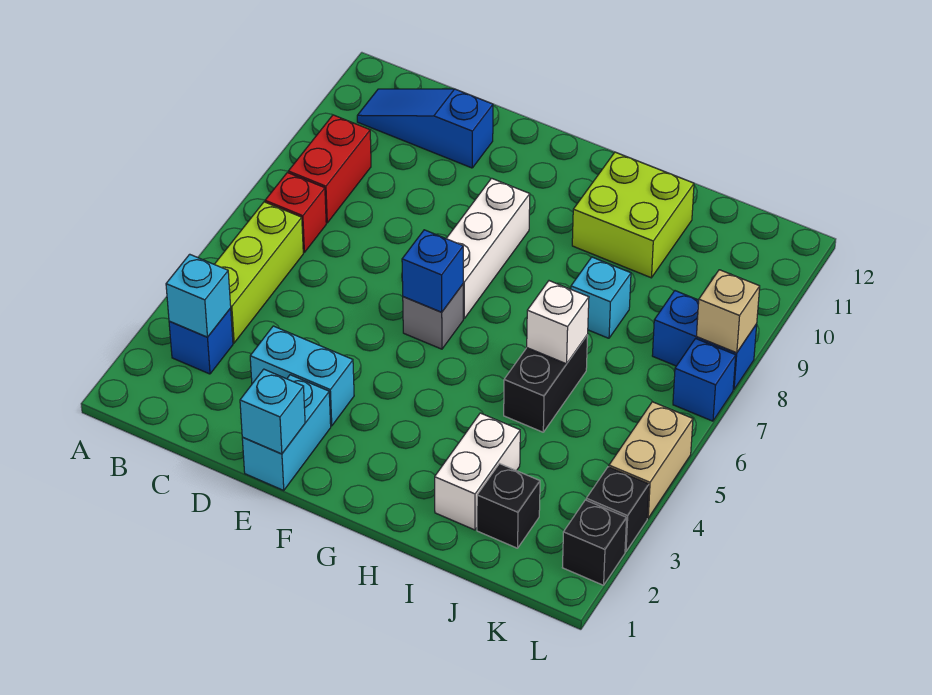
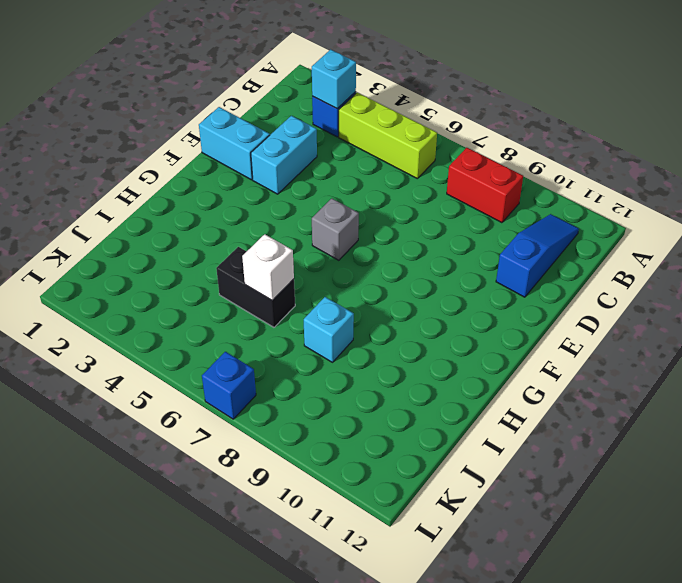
none -> red 1x1 brick [265,173,326,252]
none -> white 1x3 brick [446,178,530,318]
none -> lime 2x2 brick [572,152,694,278]

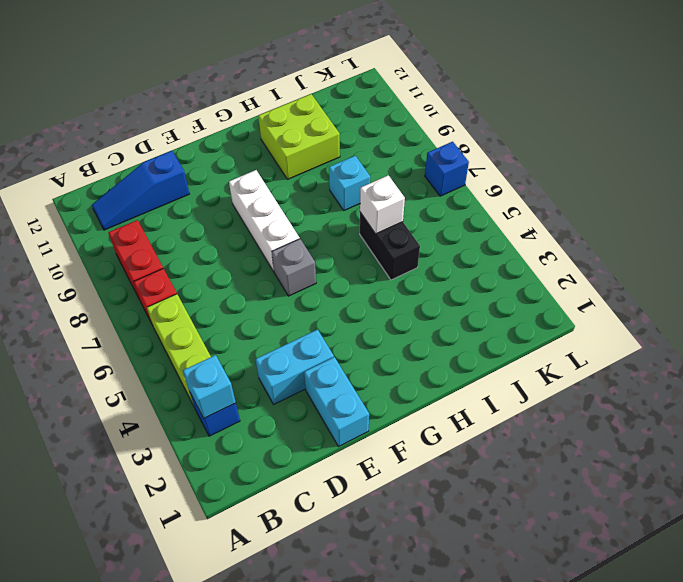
none -> white 1x2 brick [435,413,520,530]
none -> black 1x1 brick [477,464,540,548]
none -> blue 1x2 brick [652,291,757,390]

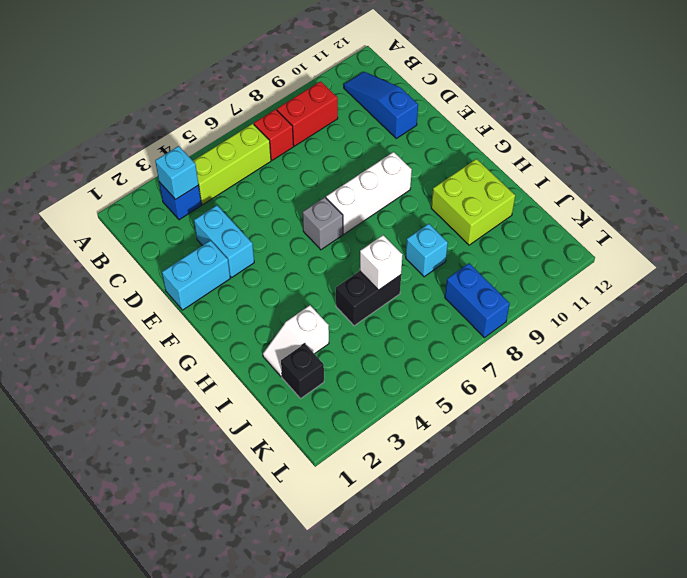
white 1x2 slope [263,305,329,377] -> white 1x2 brick [435,413,520,530]
none -> black 1x1 brick [562,500,627,585]
none -> black 1x1 brick [586,467,649,552]
none -> tan 1x2 brick [609,402,693,518]

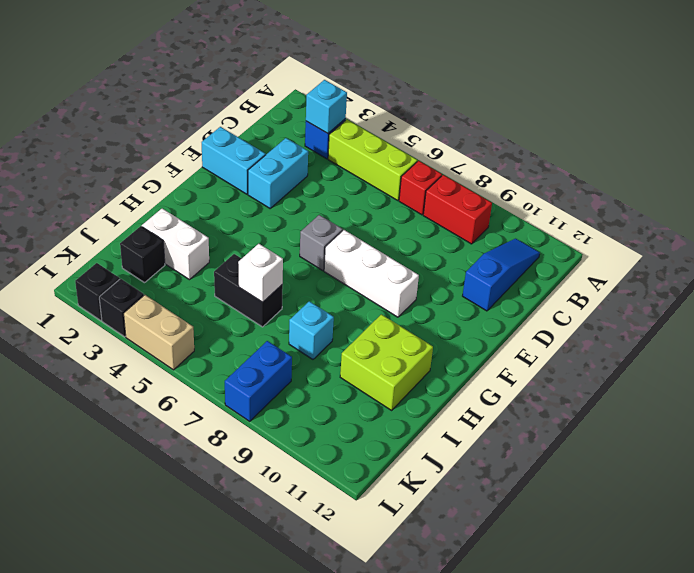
none -> blue 1x1 brick [673,339,736,421]
none -> cyan 1x1 brick [240,369,305,454]
none -> blue 1x1 brick [402,230,463,312]

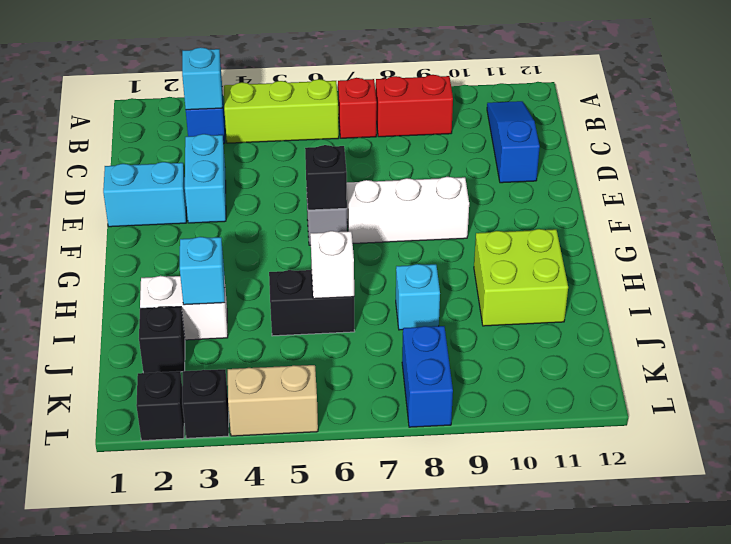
black 1x1 brick [305,145,347,210] -> blue 1x1 brick [402,230,463,312]
cyan 1x1 brick [180,237,225,305] -> cyan 1x1 brick moved to [240,369,305,454]
none -> blue 1x1 brick [673,339,736,421]
none -> tan 1x1 brick [696,270,760,353]

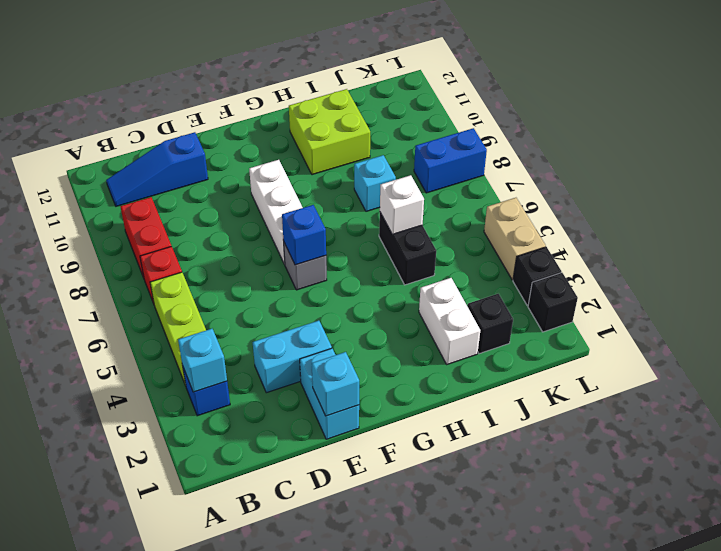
none -> blue 1x1 brick [673,339,736,421]
none -> tan 1x1 brick [696,270,760,353]

